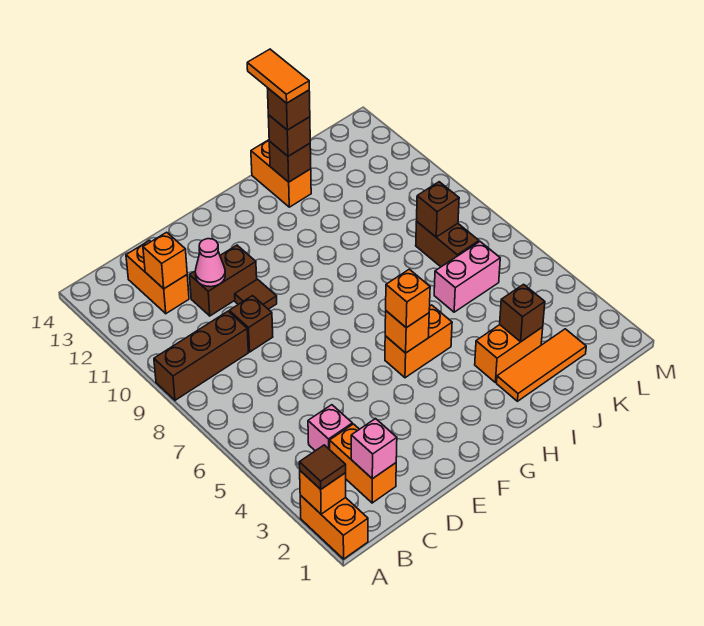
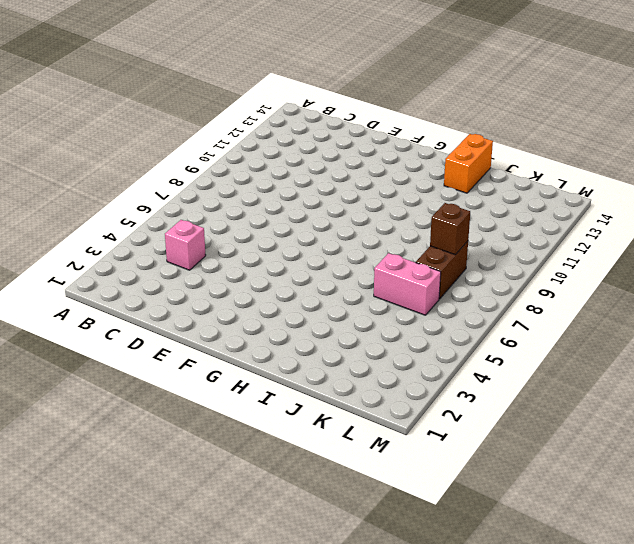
none -> orange 1x2 brick [300,495,368,559]
none -> brown 1x3 brick [154,311,248,400]
none -> orange 1x2 brick [330,424,396,503]

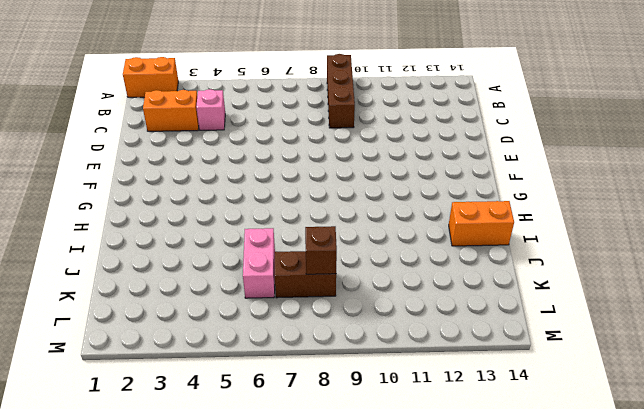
none -> orange 1x2 brick [126,241,189,314]
none -> brown 1x1 brick [229,296,273,352]
none -> brown 1x2 brick [190,245,257,316]

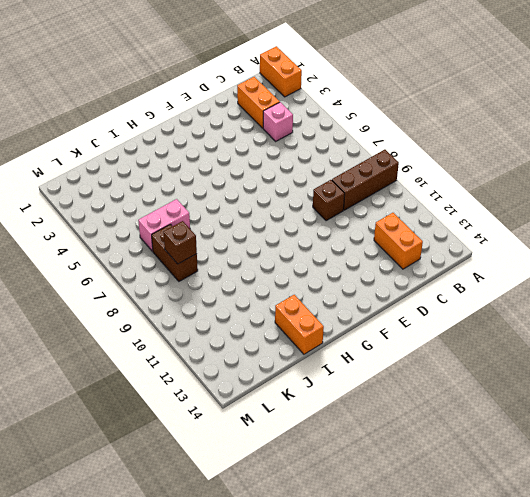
none -> brown 1x2 brick [190,245,257,316]
none -> brown 1x1 tile [235,279,277,309]
none -> orange 1x2 brick [385,305,452,378]

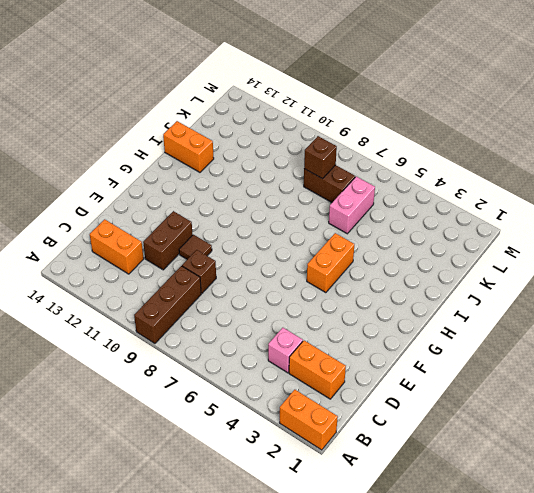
none -> orange 1x3 tile [497,329,586,401]
none -> orange 1x2 brick [475,325,543,383]
none -> orange 1x1 brick [300,471,346,514]

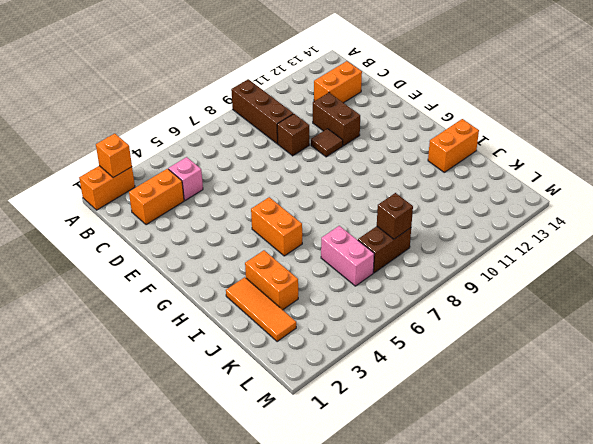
none -> pink 1x1 brick [351,419,397,479]
none -> orange 1x1 brick [143,232,187,289]
none -> pink 1x1 cone [195,239,225,287]

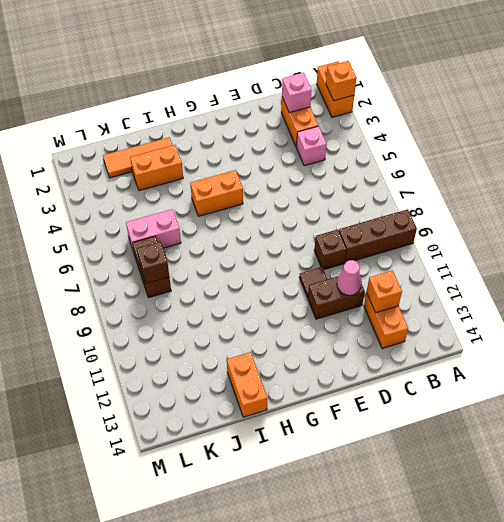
none -> orange 1x1 brick [385,311,429,353]
none -> brown 1x1 brick [269,141,311,182]
none -> brown 1x1 brick [500,284,545,342]

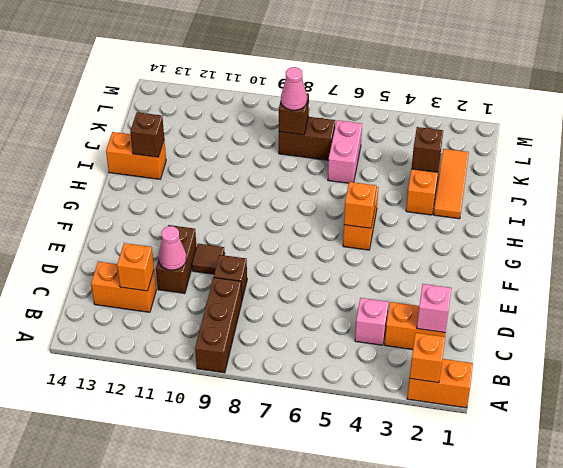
pink 1x1 cone [281,67,307,110] -> none
none -> brown 1x1 tile [299,445,346,489]
none -> orange 1x1 brick [386,269,430,328]
none -> brown 1x1 brick [268,115,310,156]

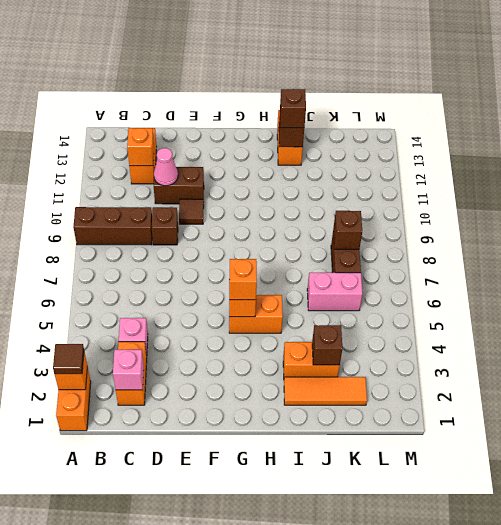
none -> brown 1x1 brick [267,88,310,130]
none -> orange 1x2 tile [247,49,309,103]

